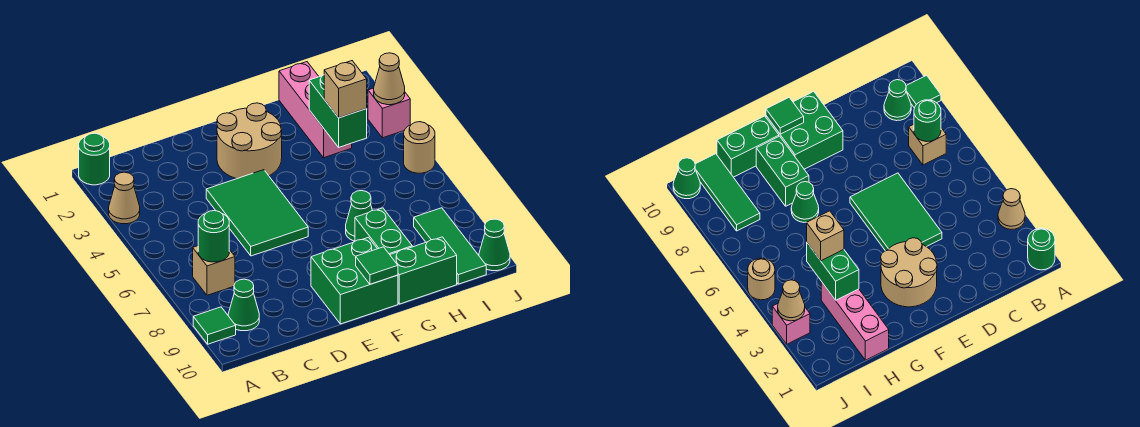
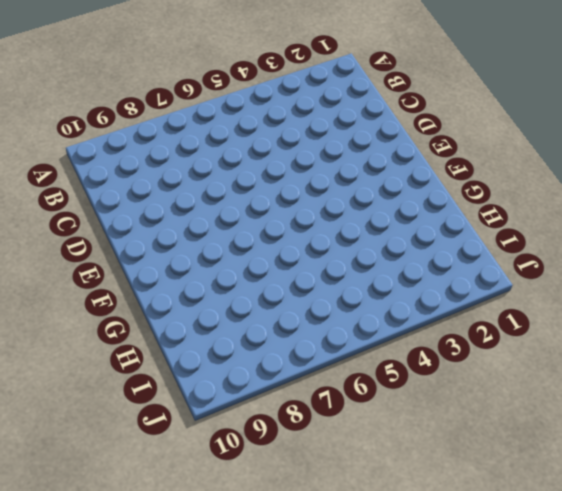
none -> green 1x1 round brick [79,133,110,185]
none -> tan 1x1 cone [109,172,140,224]
none -> green 1x1 tile [193,307,236,344]

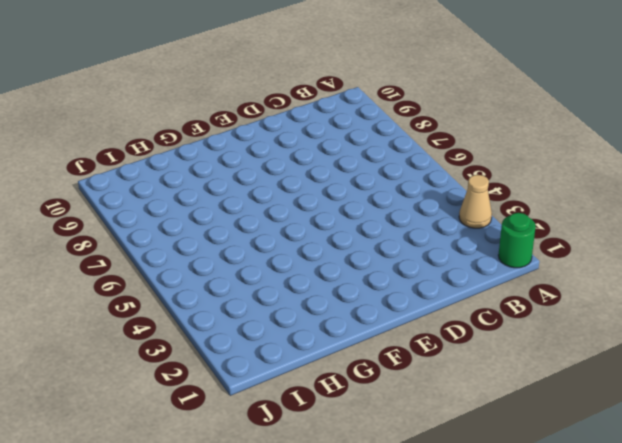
none -> green 1x1 tile [193,307,236,344]
none -> tan 1x1 brick [193,246,235,295]
none -> green 1x1 cone [228,279,259,331]

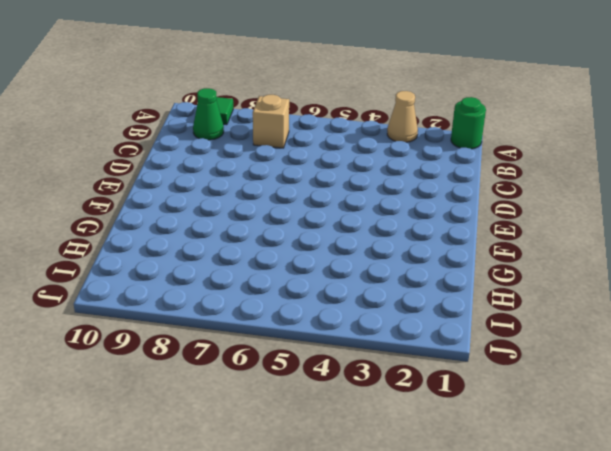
none -> green 2x3 tile [206,170,308,256]
none -> tan 2x2 round brick [217,103,282,179]
none -> green 2x2 brick [311,237,398,324]

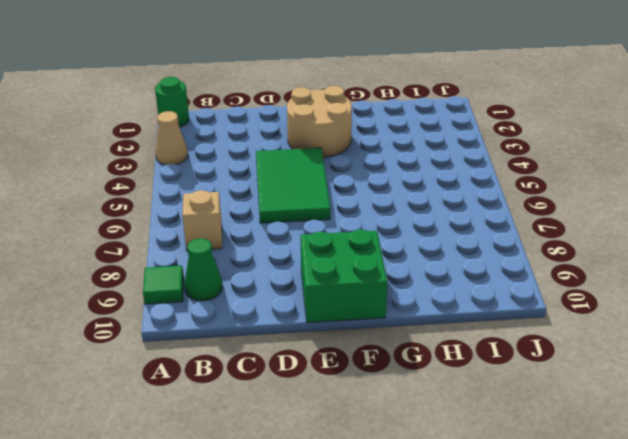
none -> green 1x1 cone [346,191,372,241]
none -> green 1x2 brick [355,208,412,254]
none -> green 1x2 brick [390,237,457,304]

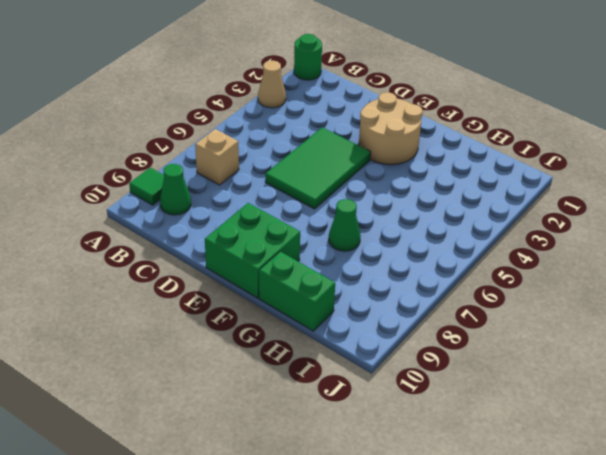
none -> green 1x2 brick [355,208,412,254]
none -> pink 1x3 brick [279,62,352,158]
none -> green 1x3 tile [414,208,486,284]

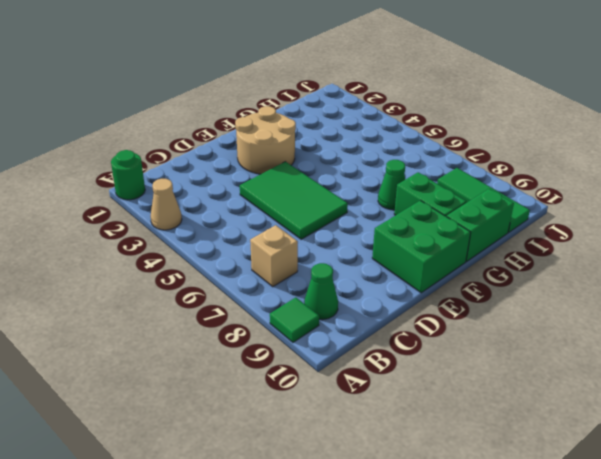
none -> pink 1x3 brick [279,62,352,158]
none -> pink 1x1 brick [368,88,410,138]
none -> tan 1x1 round brick [404,122,435,173]

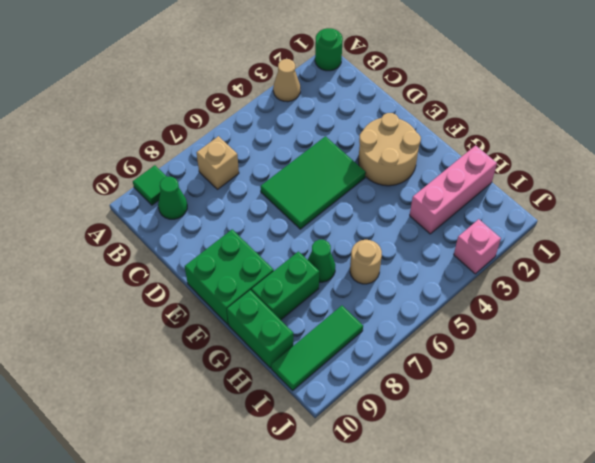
tan 1x1 round brick [350,240,382,284] -> tan 1x1 round brick moved to [404,122,435,173]
none -> green 1x1 cone [479,219,510,271]
none -> green 1x1 round brick [198,211,229,262]
none -> green 1x1 tile [356,247,398,284]

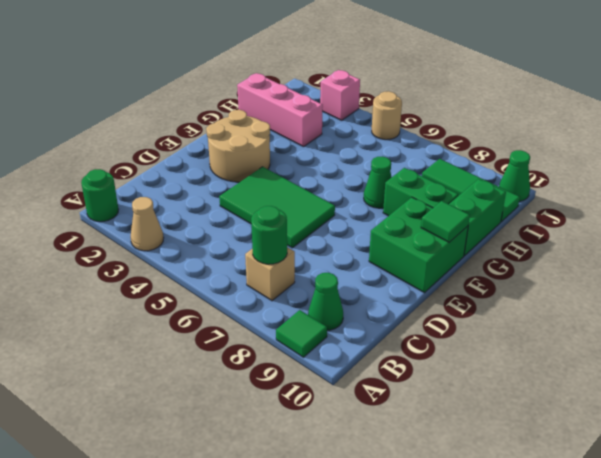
none -> green 1x2 brick [309,75,367,147]
none -> tan 1x1 cone [374,53,405,105]
none -> tan 1x1 brick [324,61,367,118]

